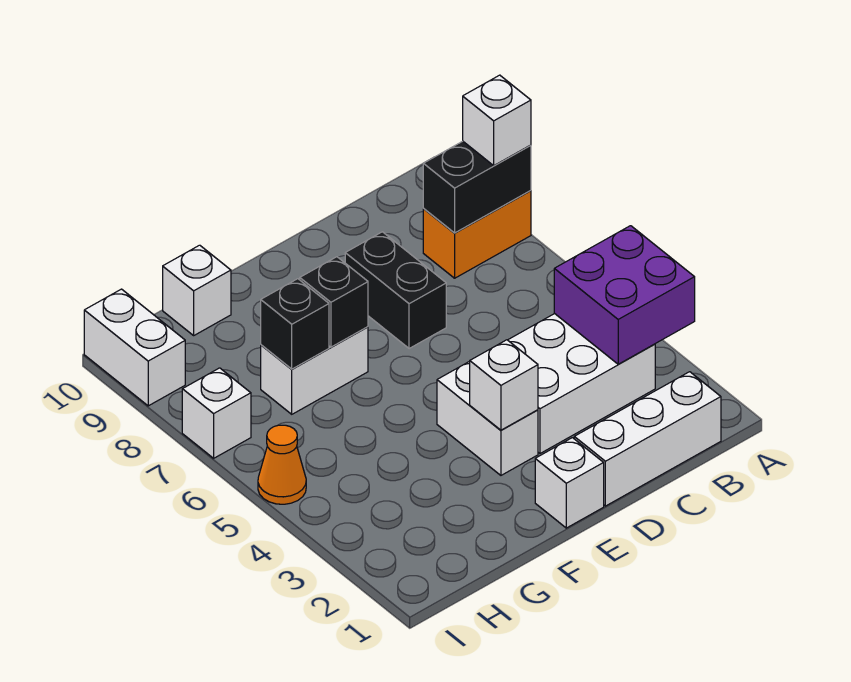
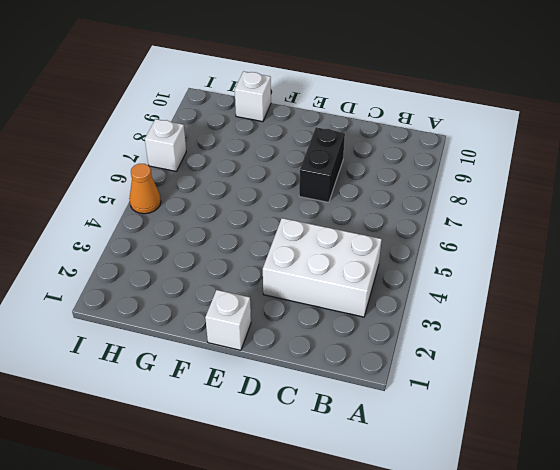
none -> orange 1x2 brick [423,191,531,278]
none -> white 1x3 brick [574,372,721,506]
none -> white 1x2 brick [437,361,538,475]

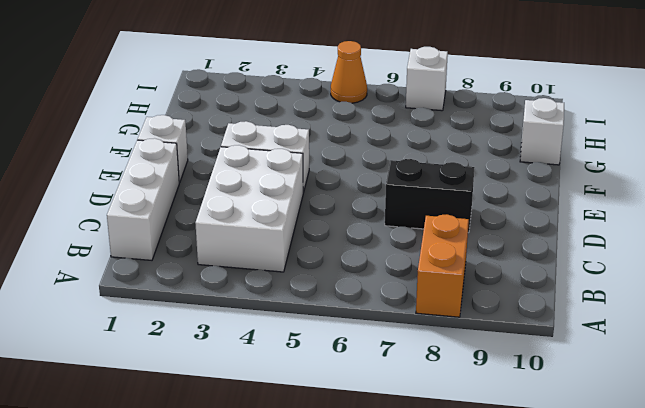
none -> white 1x2 brick [261,327,368,414]
none -> white 1x2 brick [84,289,185,406]
none -> purple 2x2 brick [554,226,695,364]

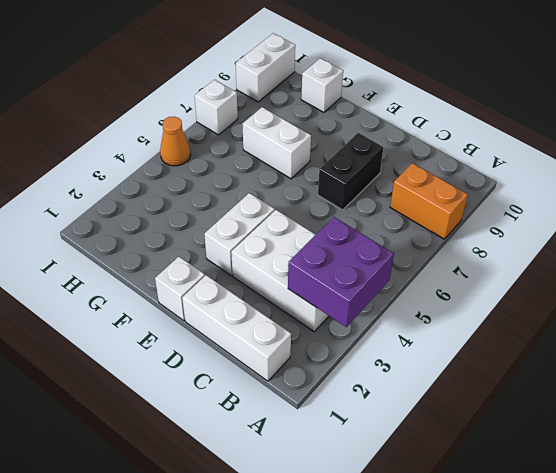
none -> black 1x2 brick [423,141,531,233]
none -> white 1x1 brick [470,340,538,430]
none -> black 1x1 brick [300,257,368,347]

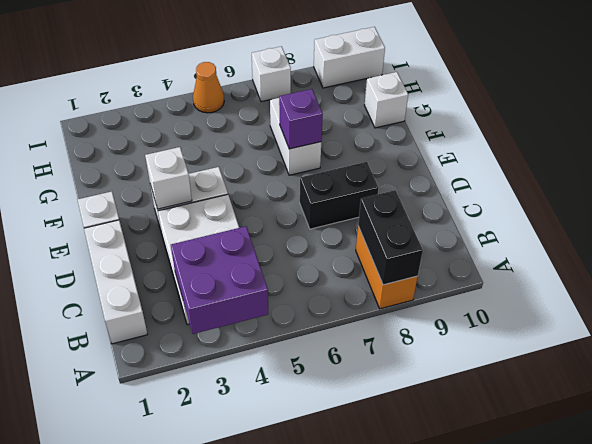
purple 1x1 brick [279,89,323,149] -> black 1x1 brick [300,257,368,347]
none -> black 1x1 brick [261,279,329,369]
none -> white 1x1 brick [463,75,531,165]

